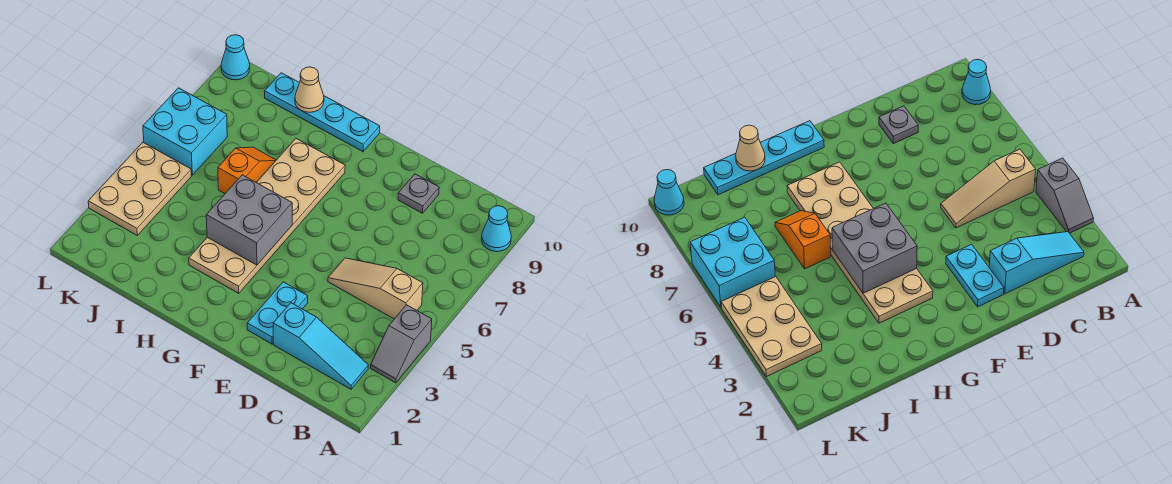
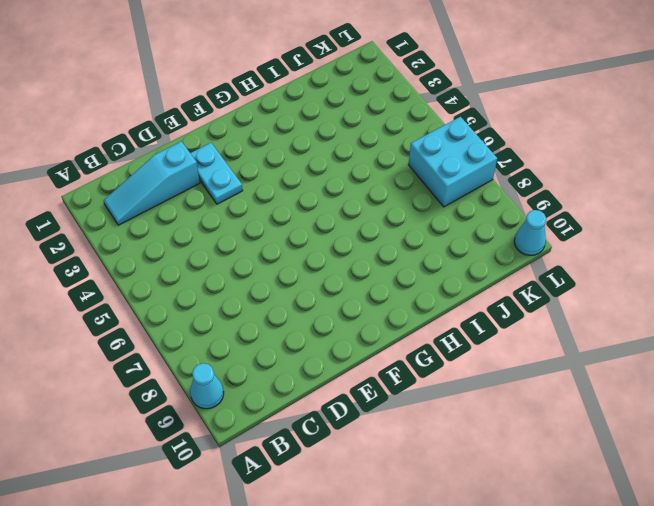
none -> grey 1x2 slope [371,305,432,383]
none -> tan 1x3 slope [328,258,423,319]
none -> grey 1x1 plate [398,174,439,213]

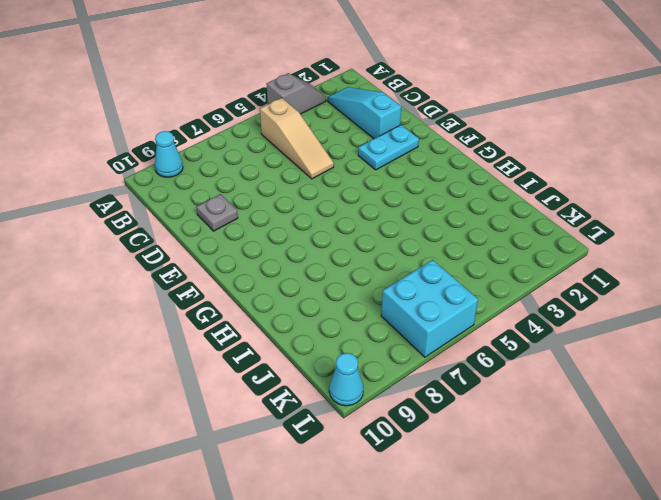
none -> tan 2x6 plate [189,139,345,293]
none -> cyan 1x4 plate [264,73,380,151]
none -> orange 1x2 slope [218,147,276,193]

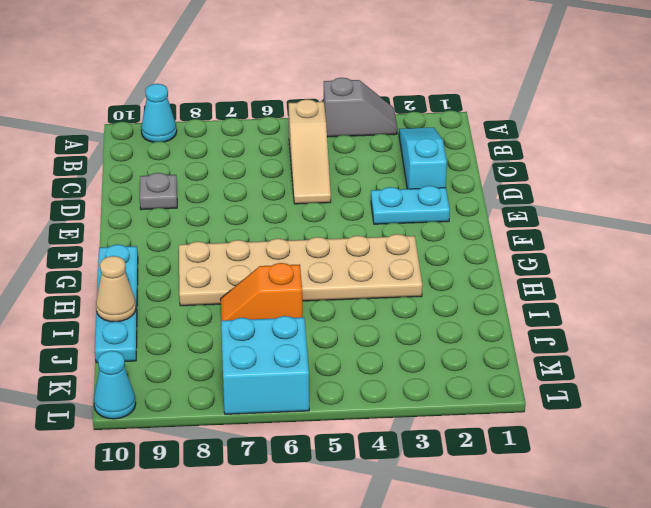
none -> tan 2x3 plate [88,142,191,235]
none -> grey 2x2 brick [206,175,292,265]

